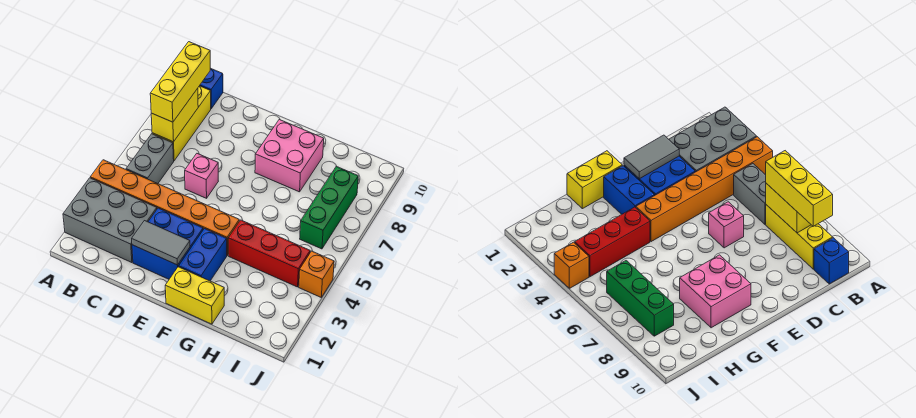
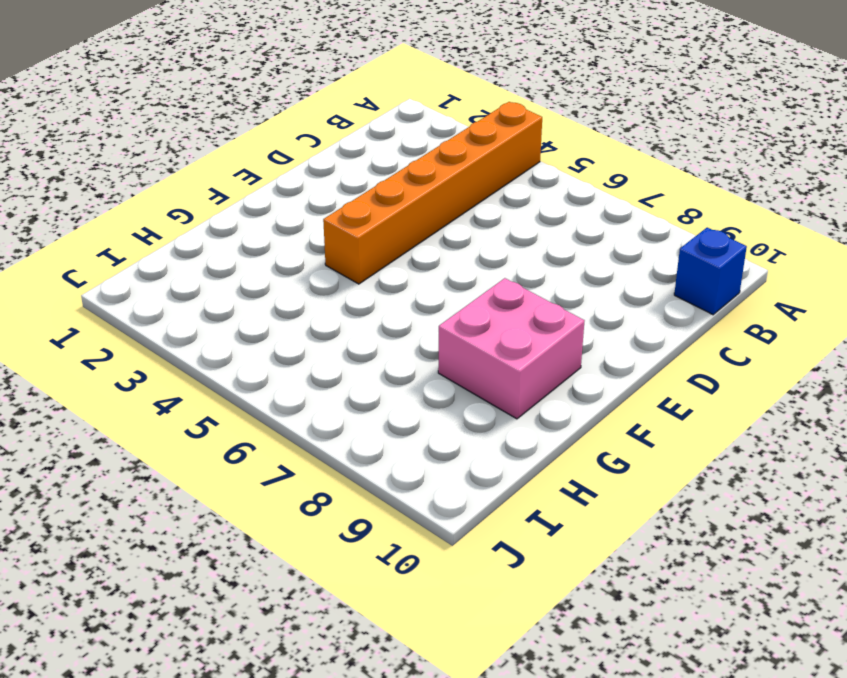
none -> grey 2x3 brick [63,178,157,263]
none -> grey 1x2 brick [126,134,174,184]
none -> yellow 1x3 brick [152,86,211,161]

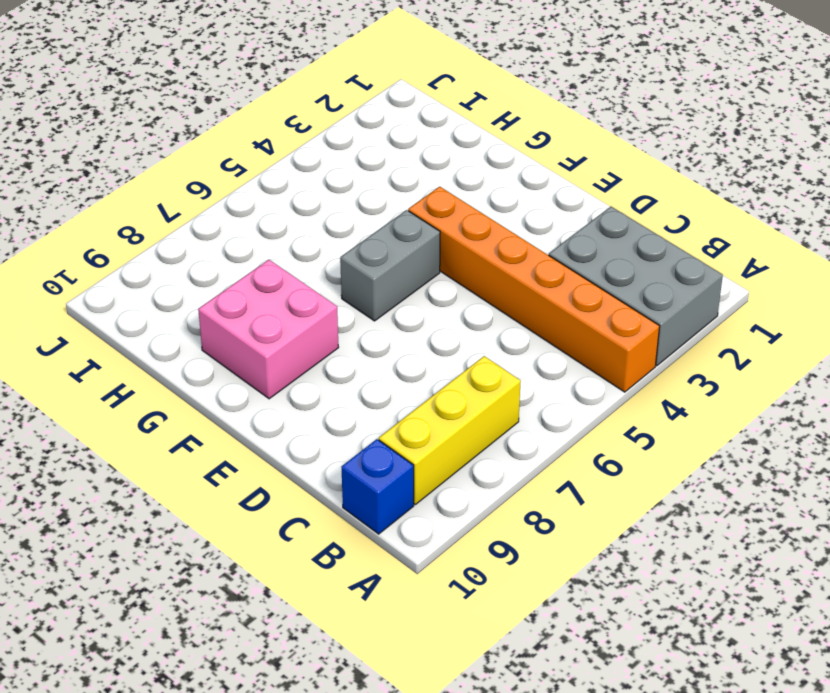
grey 1x2 brick [340,210,440,321] -> grey 1x2 brick moved to [126,134,174,184]
none -> blue 2x2 brick [132,208,203,279]
none -> pink 1x1 brick [185,154,218,198]
none -> yellow 1x2 brick [165,267,224,324]

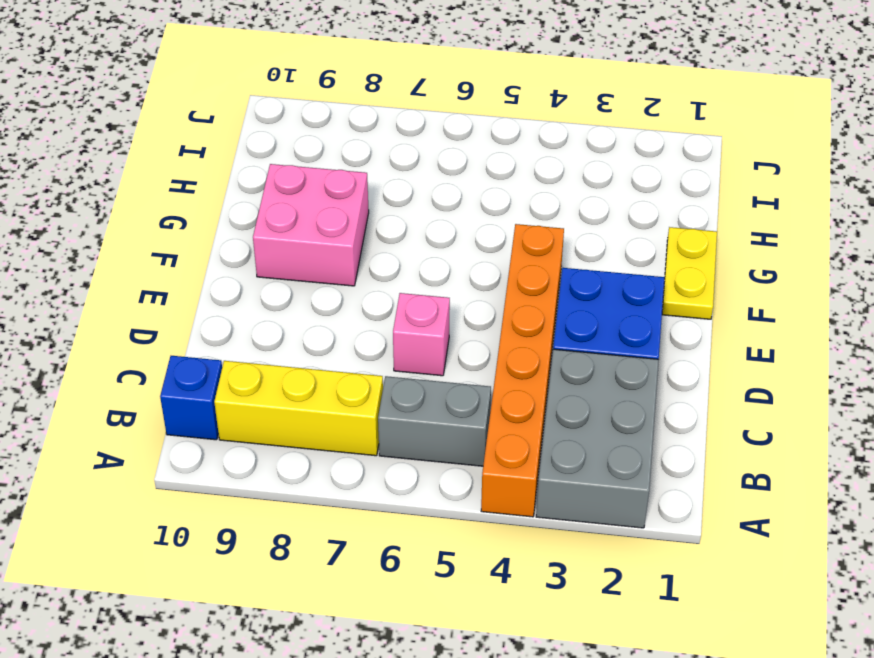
yellow 1x2 plate [662,227,717,319] -> yellow 1x2 brick [165,267,224,324]
none -> blue 1x2 brick [179,229,227,281]
none -> red 1x3 brick [228,220,310,287]
none -> green 1x3 brick [300,166,358,249]

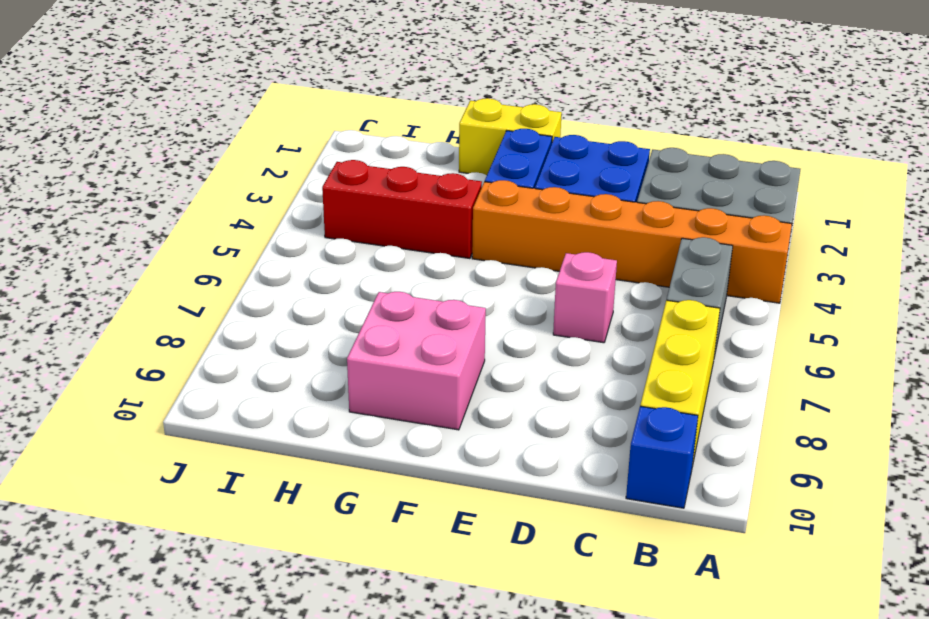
none -> green 1x3 brick [300,166,358,249]
none -> orange 1x1 brick [299,251,334,297]
none -> yellow 1x2 brick [151,88,198,142]

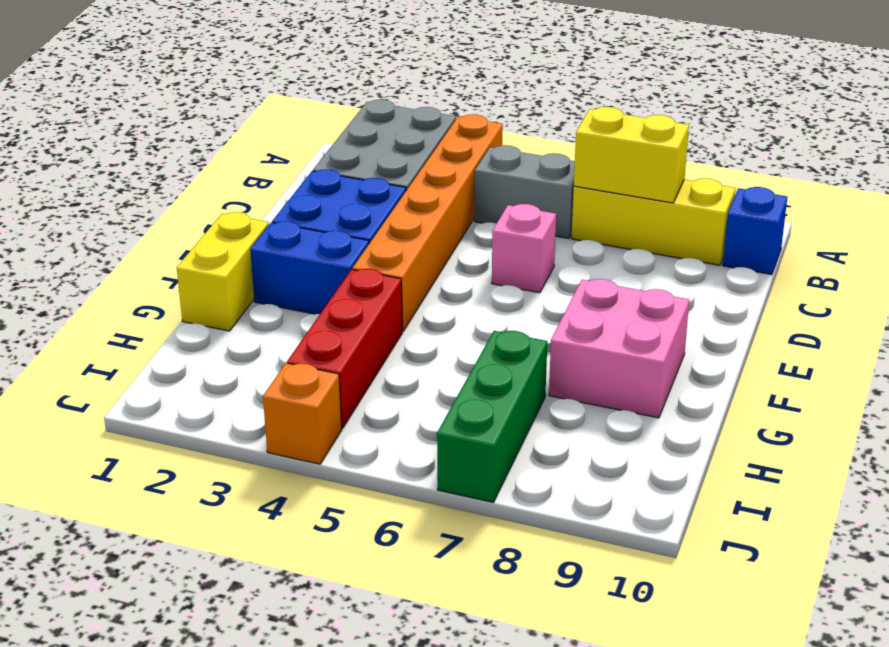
green 1x3 brick [437,331,547,502] -> green 1x3 brick turned to [300,166,358,249]
none -> grey 1x2 tile [132,221,190,265]
none -> yellow 1x3 brick [150,42,210,122]

